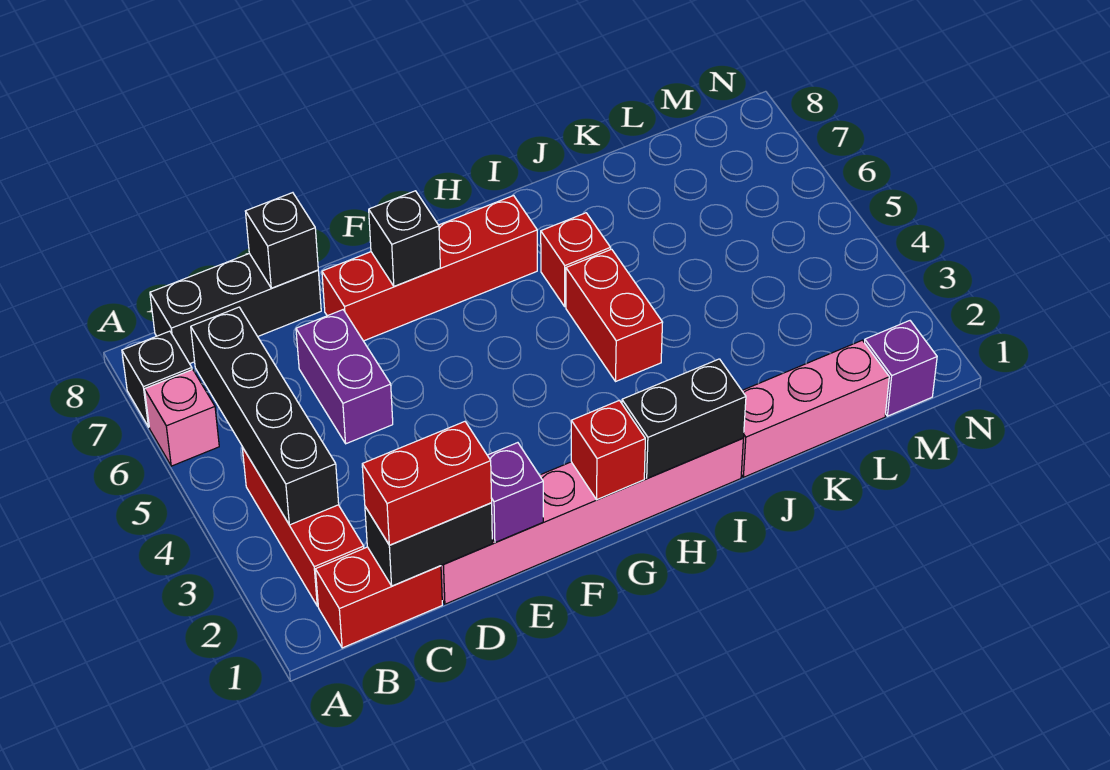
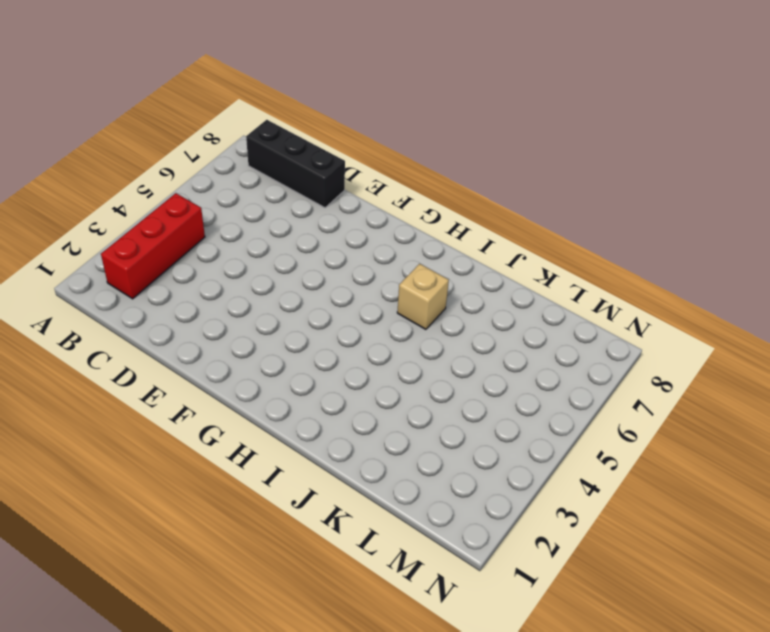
tan 1x1 brick [397,264,449,329] -> red 1x1 brick [541,213,611,307]
none -> pink 1x1 brick [145,370,219,466]
none -> black 1x1 brick [122,331,192,427]
none -> red 1x2 brick [315,547,442,648]

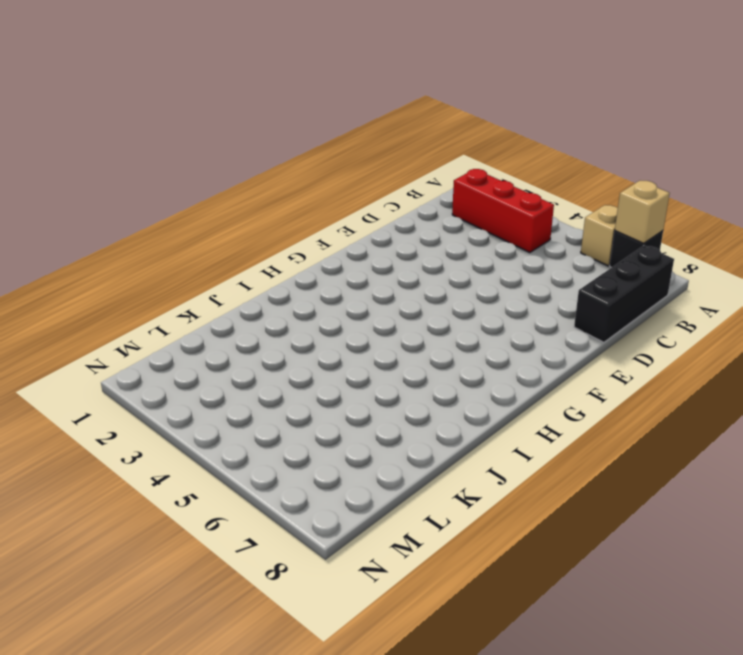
tan 1x1 brick [581,205,618,266] -> pink 1x1 brick [145,370,219,466]
tan 1x1 brick [615,181,670,243] -> none
none -> red 1x2 brick [315,547,442,648]
none -> pink 1x6 brick [441,438,743,604]
none -> purple 1x2 brick [296,310,393,444]

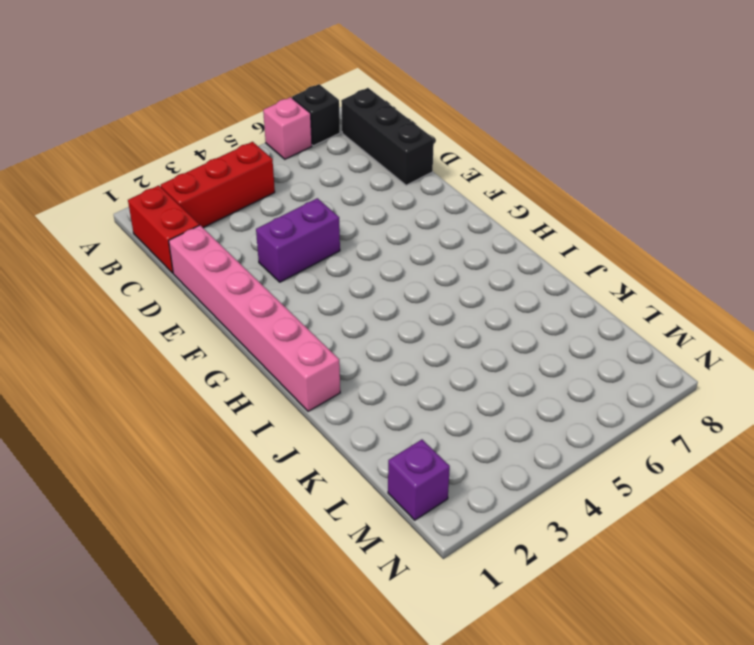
purple 1x2 brick [256,198,340,282] -> purple 1x2 brick moved to [296,310,393,444]
none -> red 1x4 brick [322,196,537,341]
none -> red 1x2 brick [566,249,663,381]
none -> red 1x1 brick [541,213,611,307]

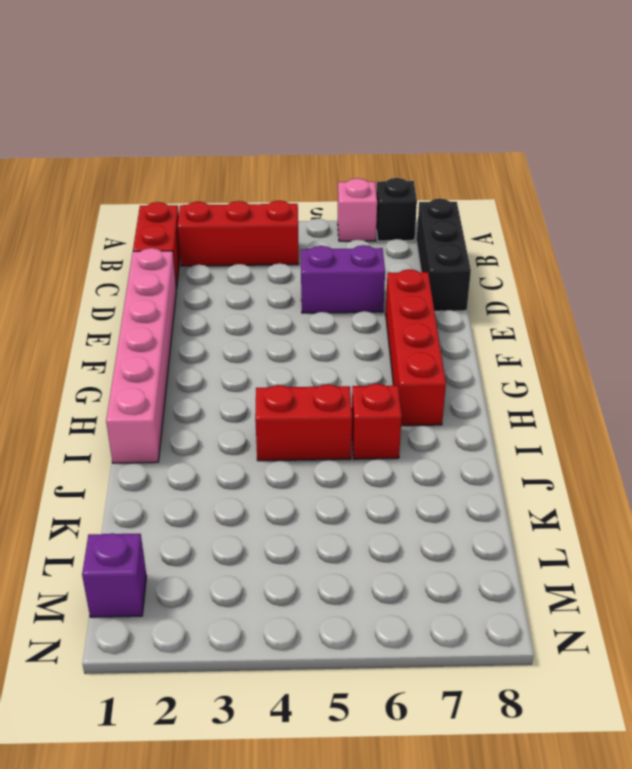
none -> pink 1x3 brick [741,340,889,477]
none -> black 1x4 brick [191,307,339,525]
none -> black 1x2 brick [365,503,492,586]

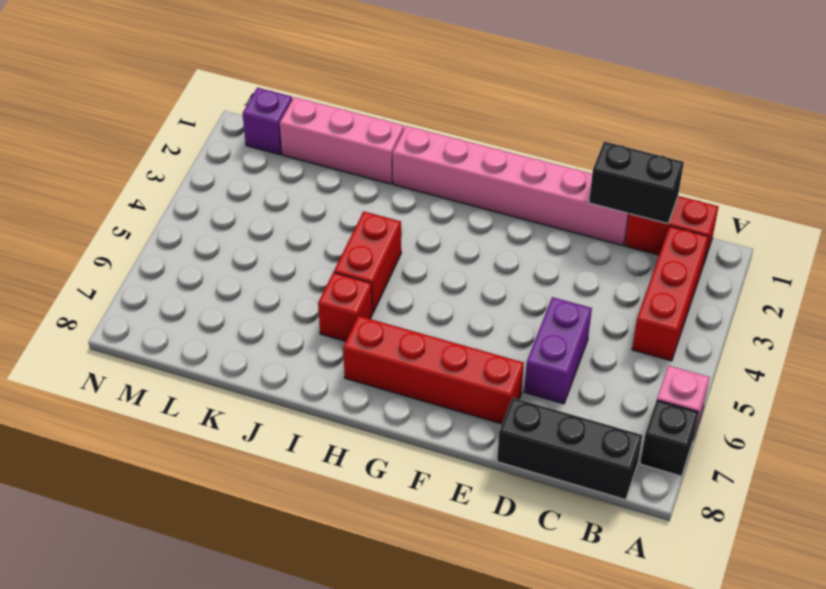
none -> black 1x4 brick [191,307,339,525]
none -> black 1x1 brick [246,193,318,288]
none -> purple 1x1 brick [487,443,543,542]

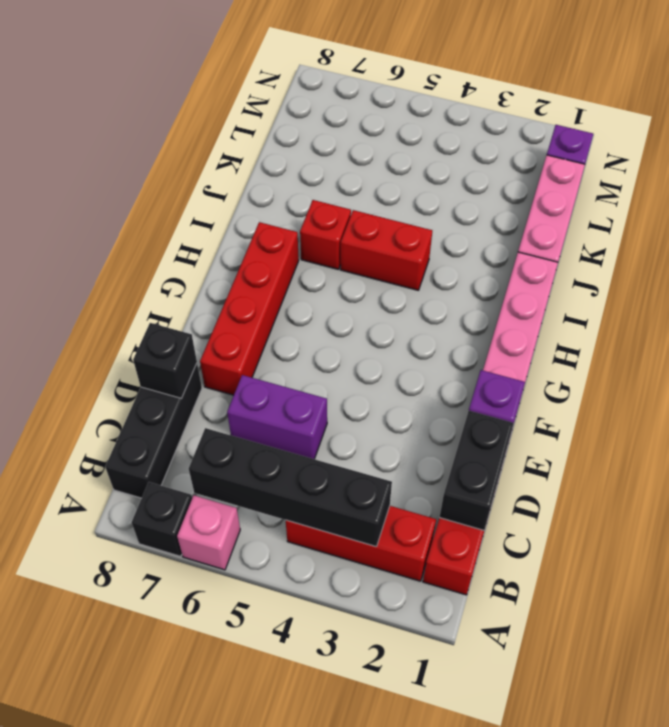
none -> black 1x1 brick [369,191,440,286]
none -> red 1x1 brick [571,400,645,500]
none -> black 1x2 brick [622,359,746,478]

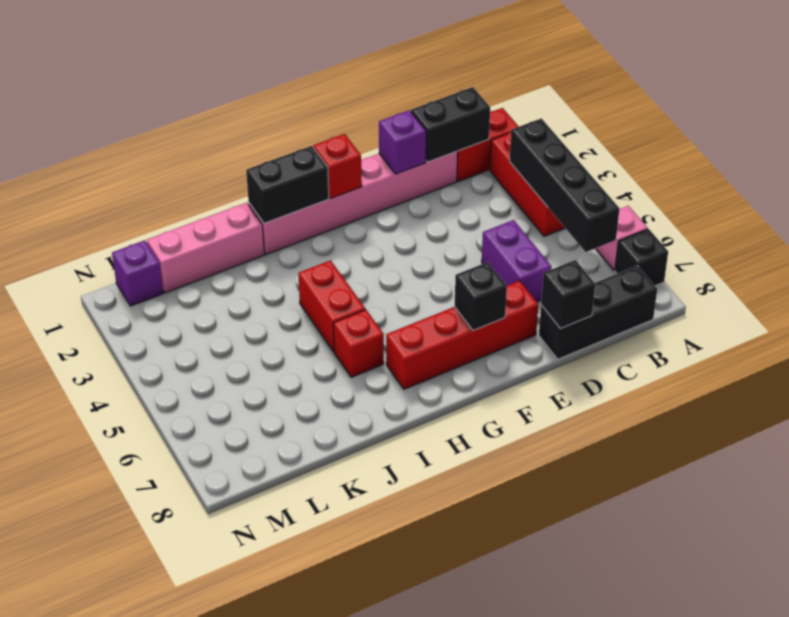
none -> red 1x2 brick [362,422,492,545]

